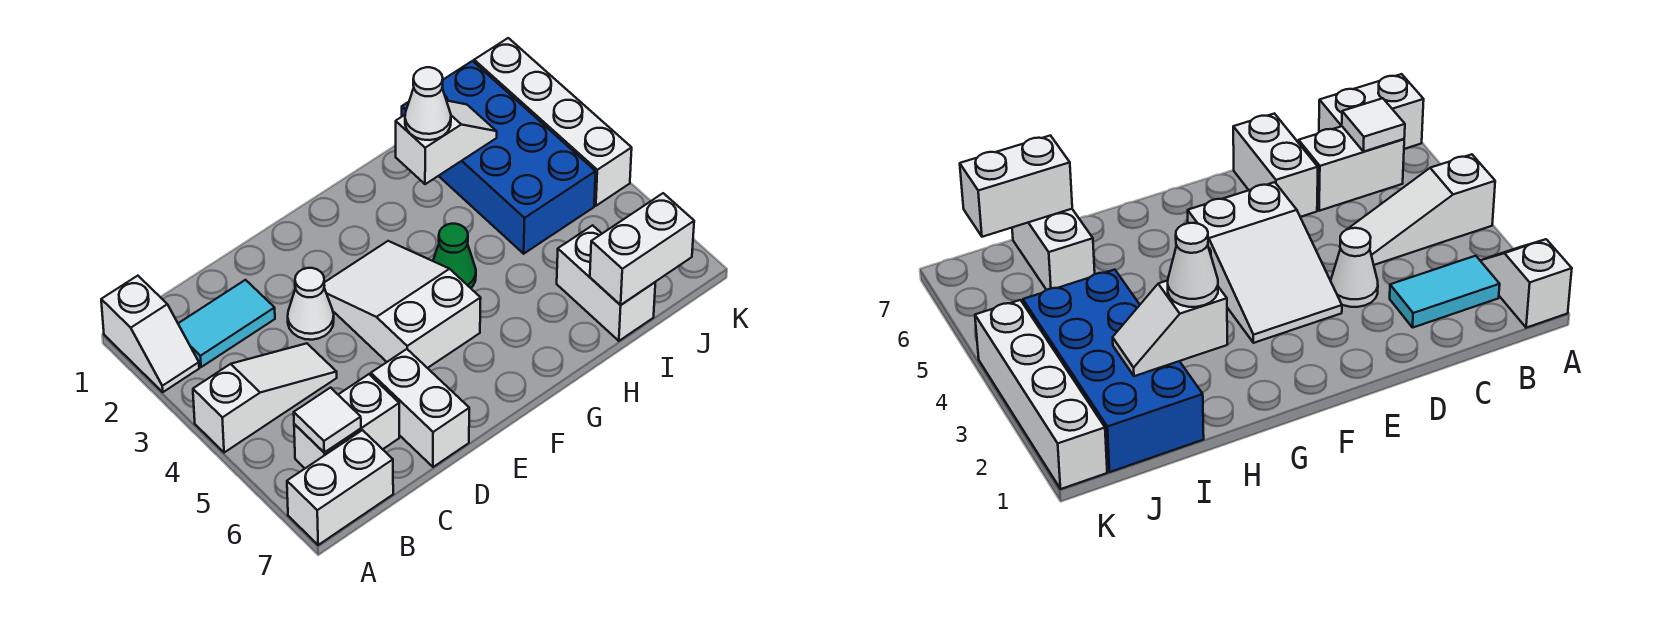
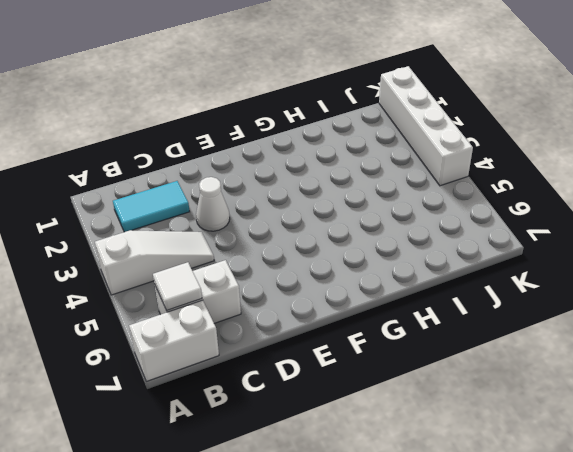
none -> white 1x2 slope [101,276,199,392]
none -> white 1x2 brick [371,349,469,467]
none -> white 2x3 slope [324,241,481,368]

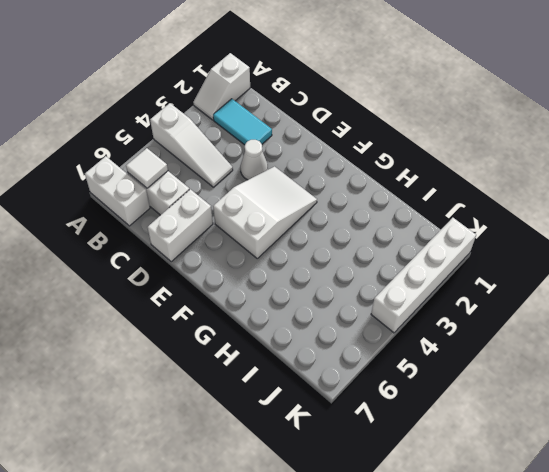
none -> green 1x1 cone [433,224,476,288]
none -> blue 2x4 brick [402,61,596,254]
none -> white 1x2 brick [557,225,655,341]

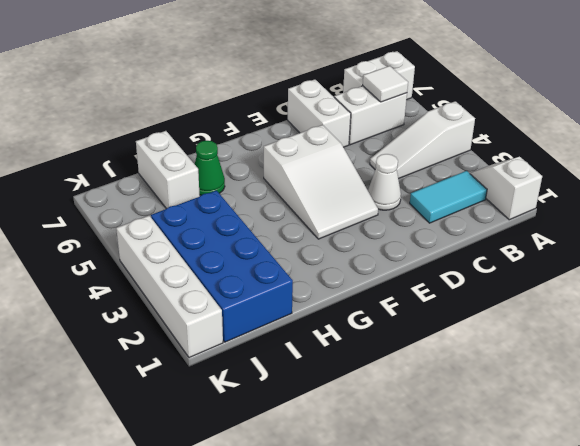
green 1x1 cone [195,141,225,195] -> green 1x1 cone moved to [433,224,476,288]
none -> white 1x2 slope [396,101,497,184]
none -> white 1x2 brick [590,193,694,305]
none -> white 1x1 cone [405,67,451,140]

